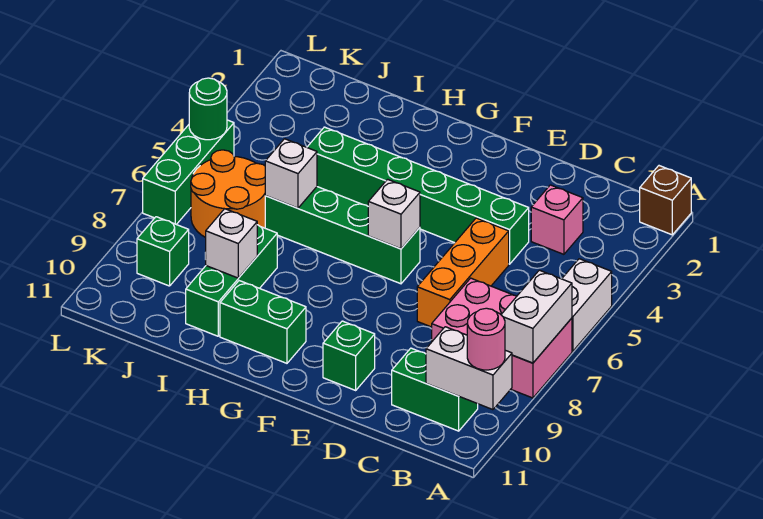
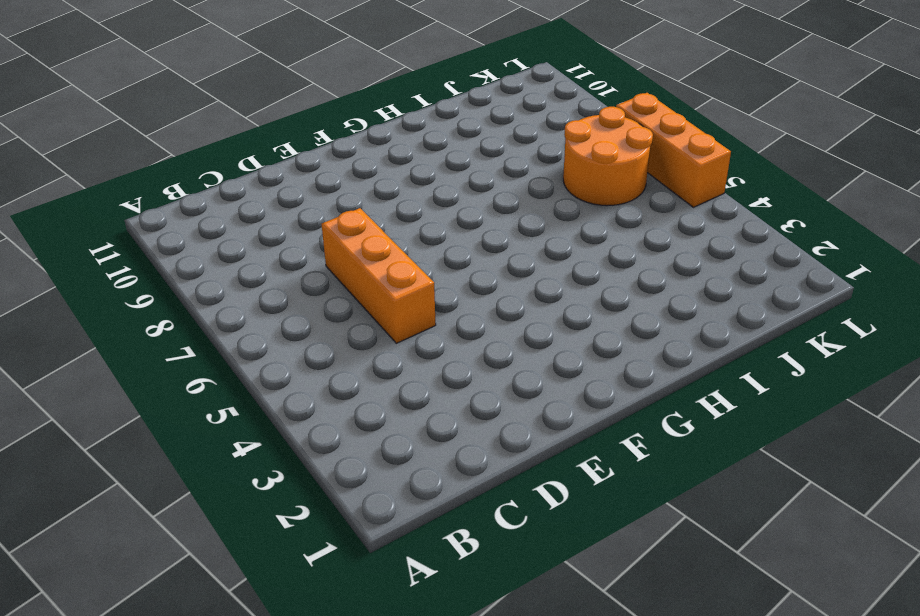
orange 1x3 brick [616,93,731,207] -> green 1x3 brick [143,120,234,225]
none -> brown 1x1 brick [640,166,691,235]
none -> white 1x2 brick [562,259,612,351]
none -> pink 2x3 brick [432,278,572,398]

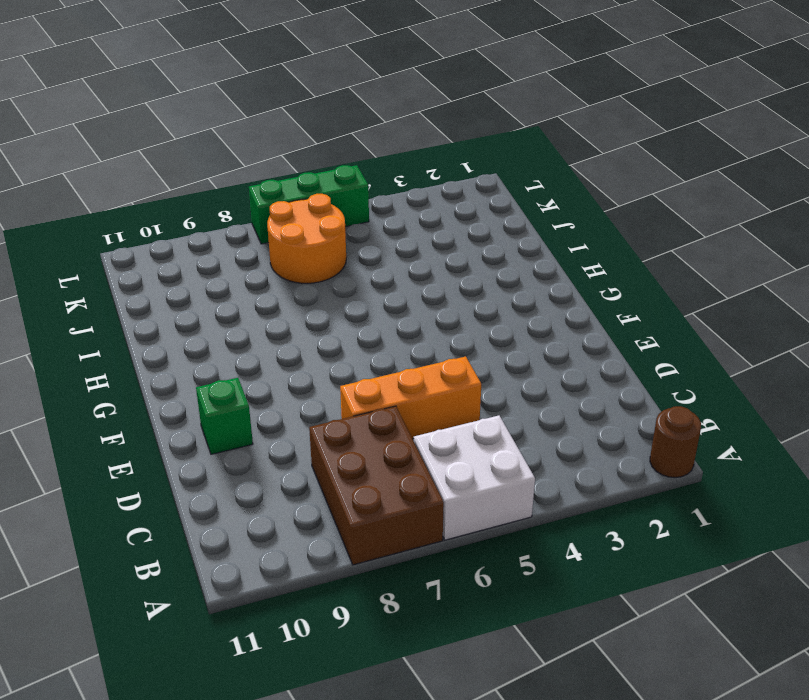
brown 1x1 round brick [650,406,701,478] -> brown 1x1 brick [640,166,691,235]
white 2x2 brick [414,415,535,540] -> white 1x2 brick [562,259,612,351]
brown 2x3 brick [309,406,444,565] -> pink 2x3 brick [432,278,572,398]
none -> green 1x2 brick [392,348,478,431]
none -> pink 1x1 brick [531,185,583,254]
none -> green 1x6 brick [307,127,529,264]

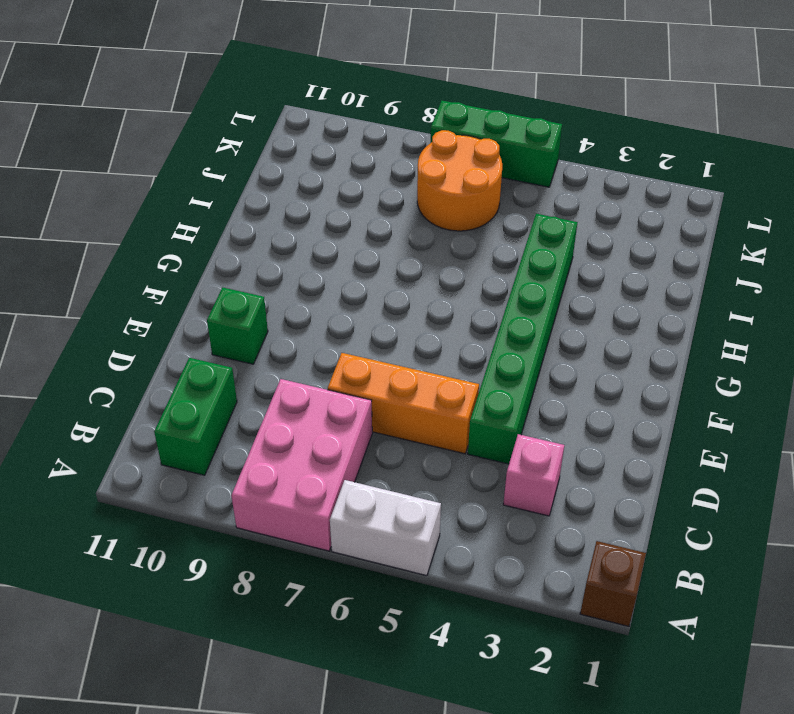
none -> green 1x4 brick [265,187,420,284]
none -> green 1x2 brick [220,281,306,363]
none -> green 1x3 brick [186,225,277,336]

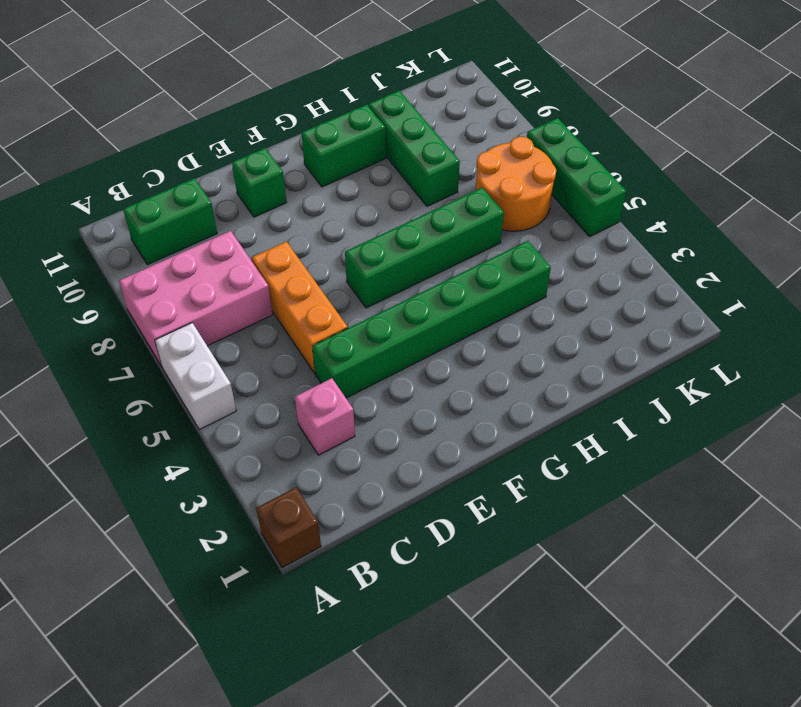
none -> green 1x1 brick [137,217,189,286]
none -> white 1x2 brick [501,270,572,363]
none -> white 1x2 brick [426,327,512,410]

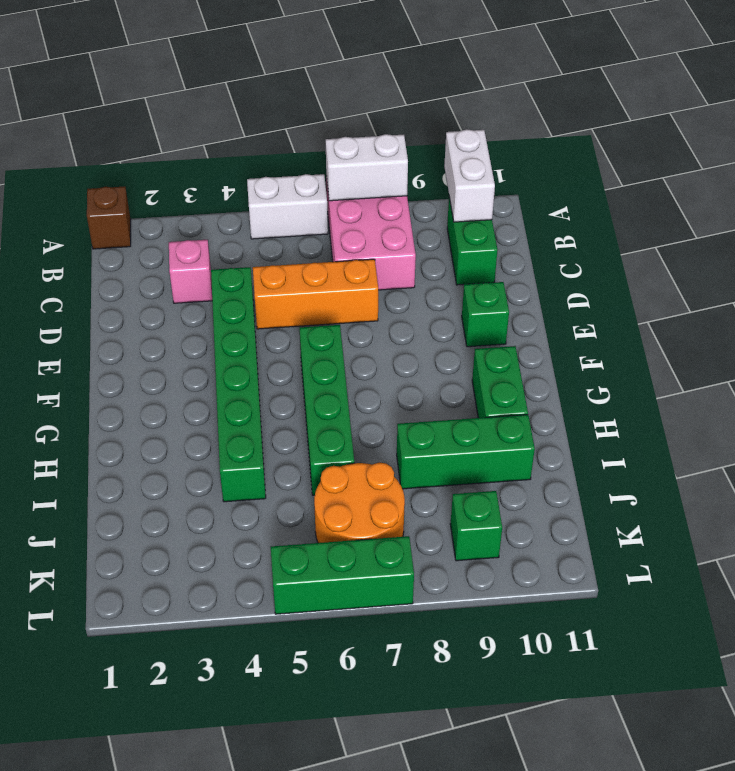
none -> white 1x1 brick [368,179,420,249]
none -> white 1x1 brick [265,139,317,208]
none -> white 1x1 brick [206,209,257,278]

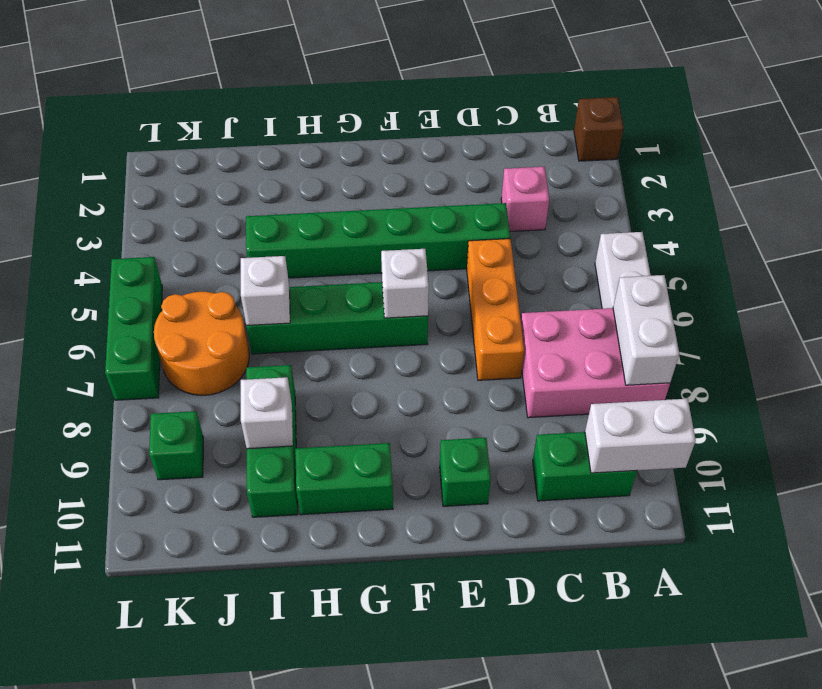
none -> green 1x1 round brick [189,78,227,140]
none -> pink 1x1 round brick [467,308,505,370]

